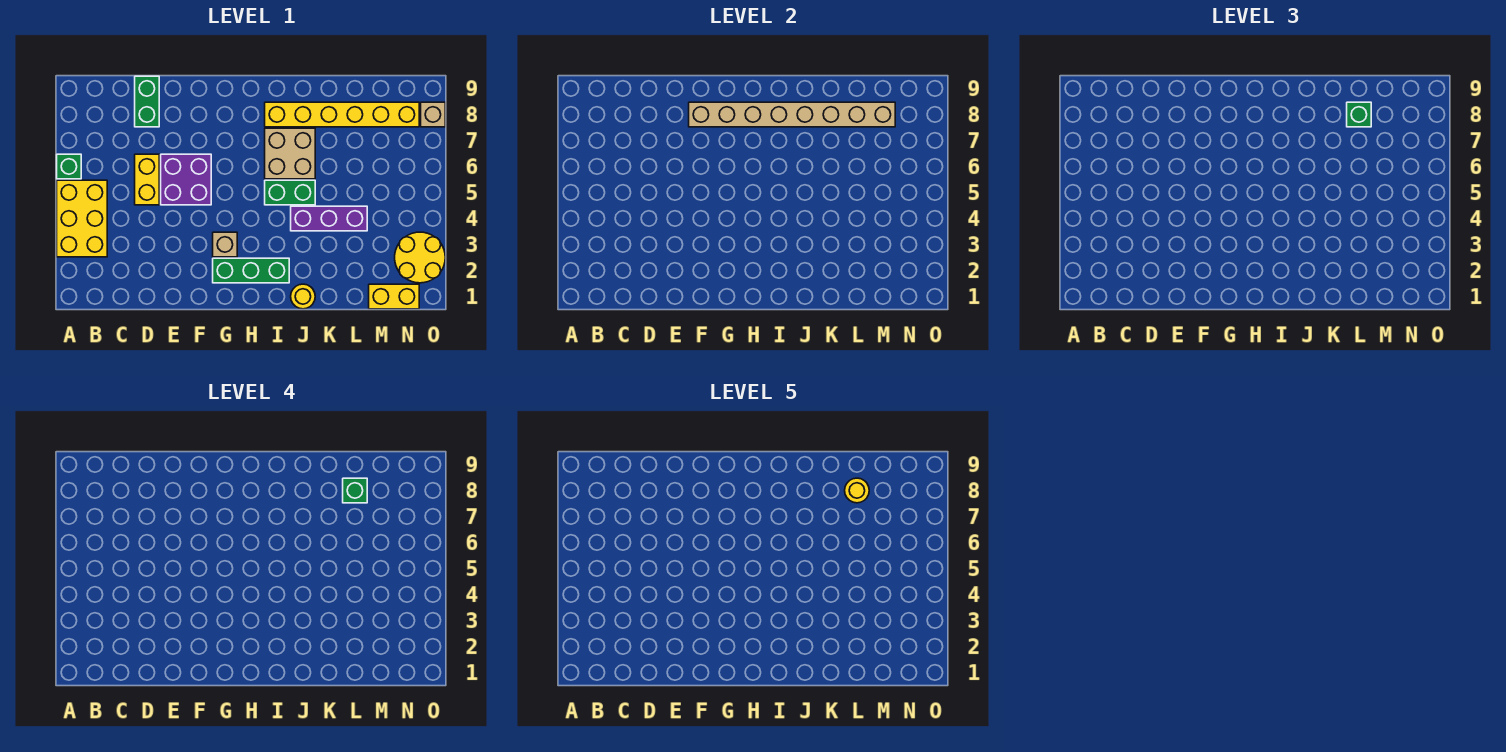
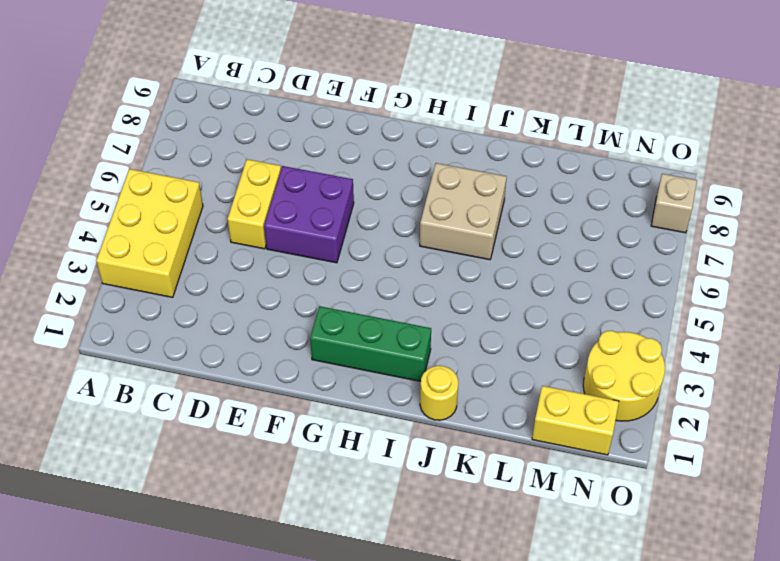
none -> green 1x1 brick [57,154,81,179]
none -> green 1x2 brick [135,76,159,127]
none -> tan 1x1 brick [213,232,237,257]

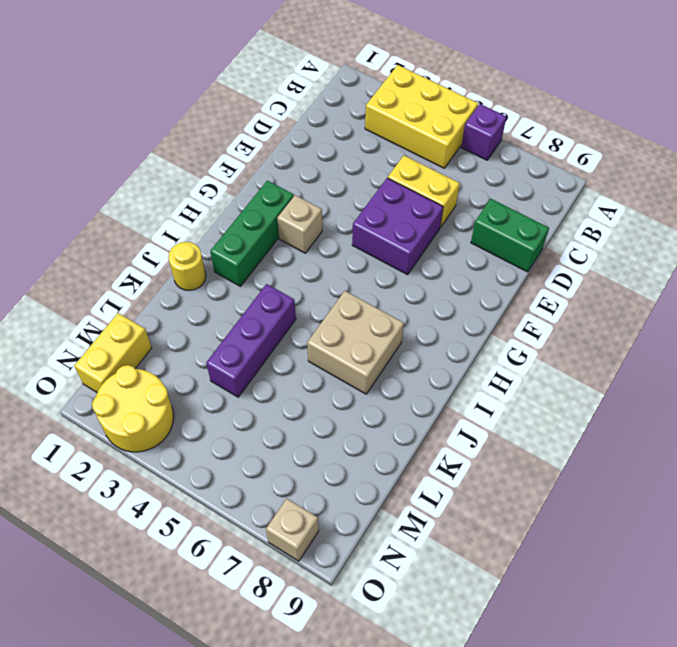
purple 1x1 brick [461,104,506,160] -> green 1x1 brick [57,154,81,179]
none -> green 1x2 brick [265,180,315,205]
none -> yellow 1x6 brick [265,102,419,127]
none -> tan 1x8 brick [689,102,895,127]

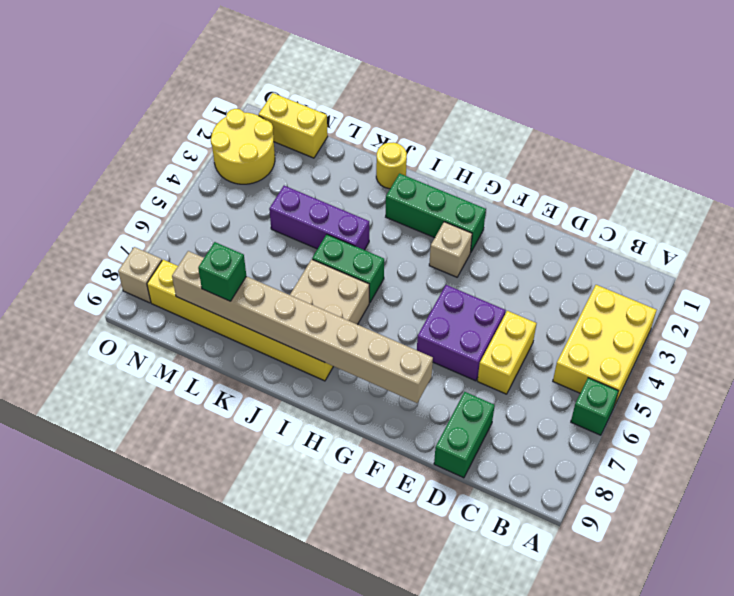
none -> green 1x1 brick [343,478,367,503]
none -> yellow 1x1 round brick [845,478,869,503]

